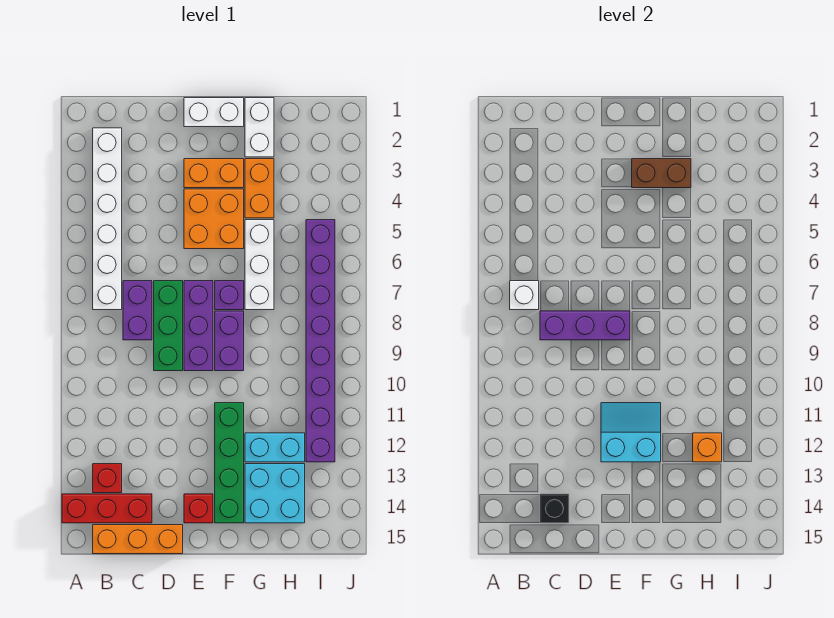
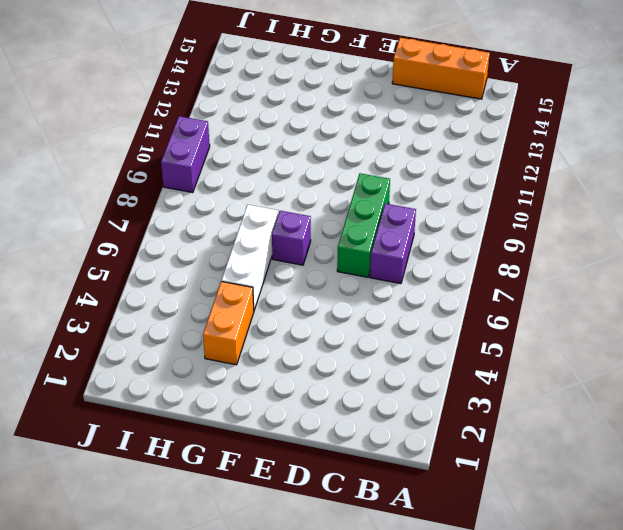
purple 1x2 brick [161,116,210,193] -> purple 1x2 brick moved to [215,311,244,371]
none -> red 1x3 brick [62,494,152,523]
none -> white 1x6 brick [93,128,122,310]
none -> red 1x1 brick [93,464,122,493]

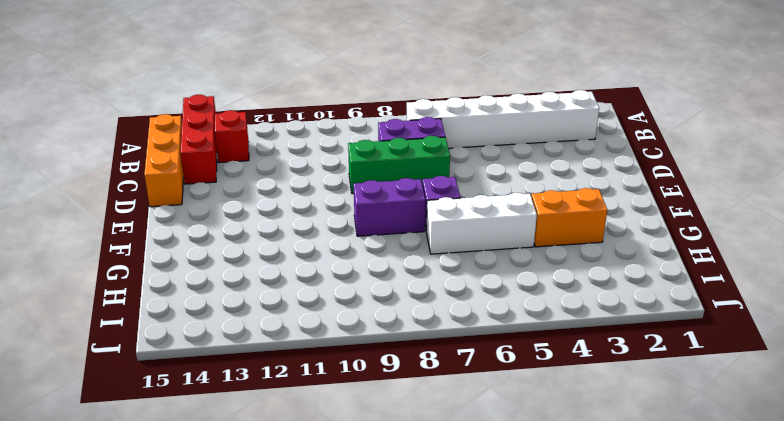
none -> white 1x2 brick [184,98,244,127]
none -> orange 1x2 brick [184,159,244,188]
none -> orange 2x2 brick [184,189,244,249]

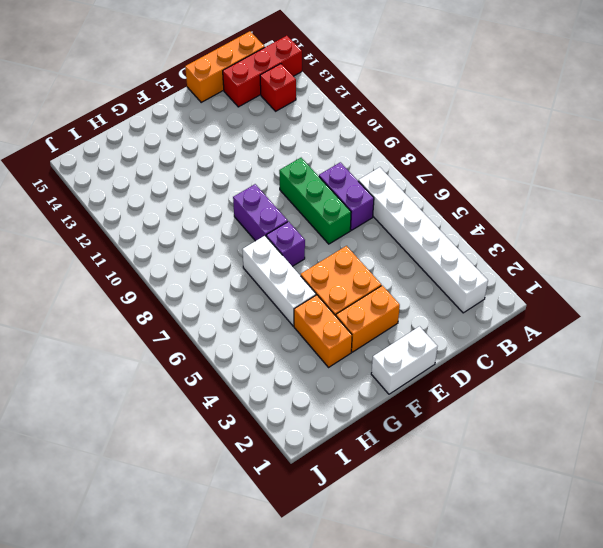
none -> purple 1x3 brick [184,281,213,371]
none -> red 1x1 brick [184,494,213,523]
none -> green 1x4 brick [215,403,244,523]

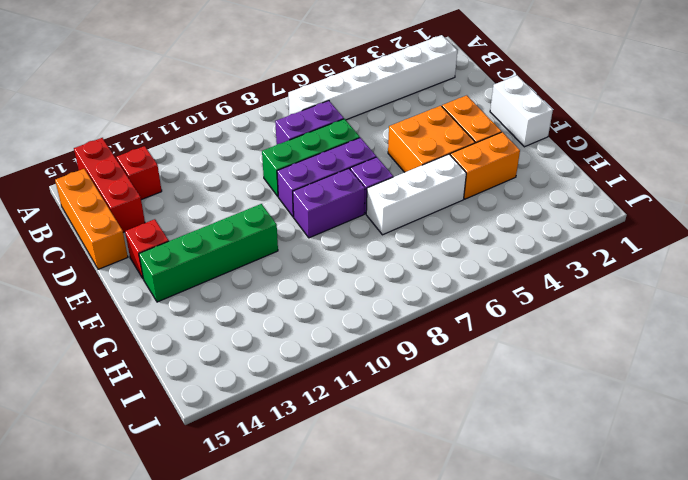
none -> white 1x2 brick [245,98,274,157]
none -> cyan 1x2 brick [245,433,305,462]
none -> cyan 2x2 brick [245,464,305,523]

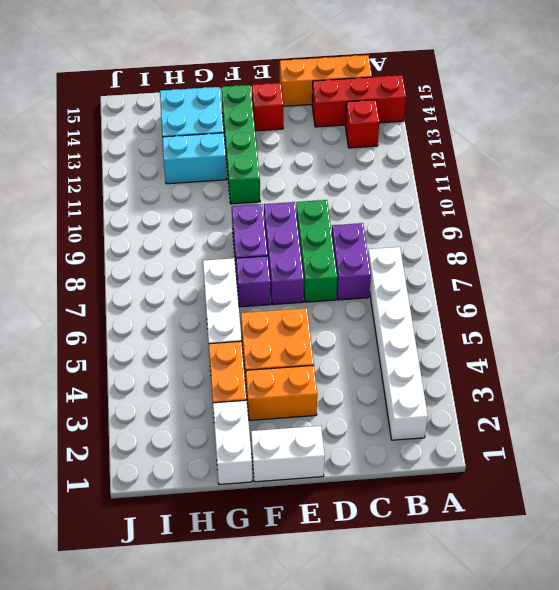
none -> purple 1x8 brick [306,220,335,462]
none -> white 1x1 brick [510,281,539,310]
none -> purple 1x3 brick [540,311,630,340]

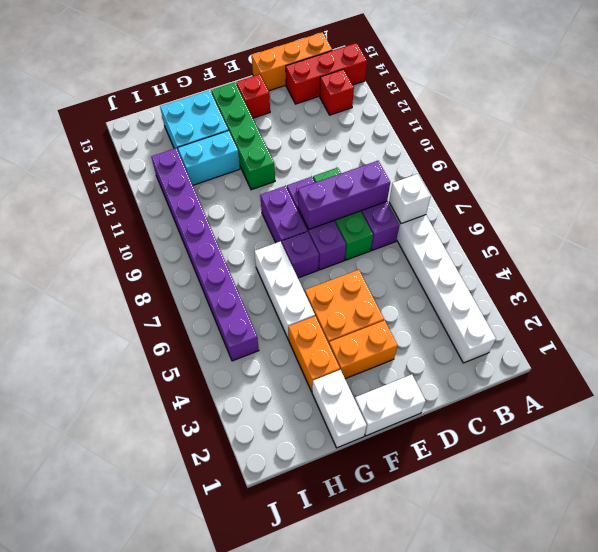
none -> black 1x1 brick [540,494,569,523]
none -> cyan 2x2 slope [601,403,661,462]
none -> brown 1x2 brick [632,159,691,188]

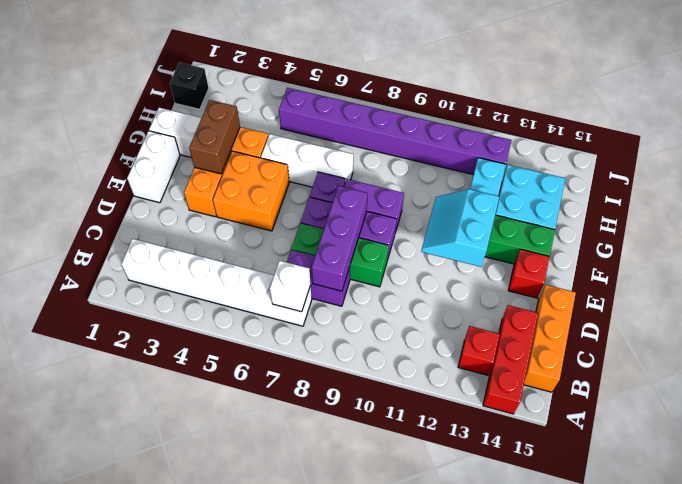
black 1x1 brick [170,63,209,109] -> black 1x1 brick moved to [540,494,569,523]
none -> orange 1x1 brick [693,433,722,462]

